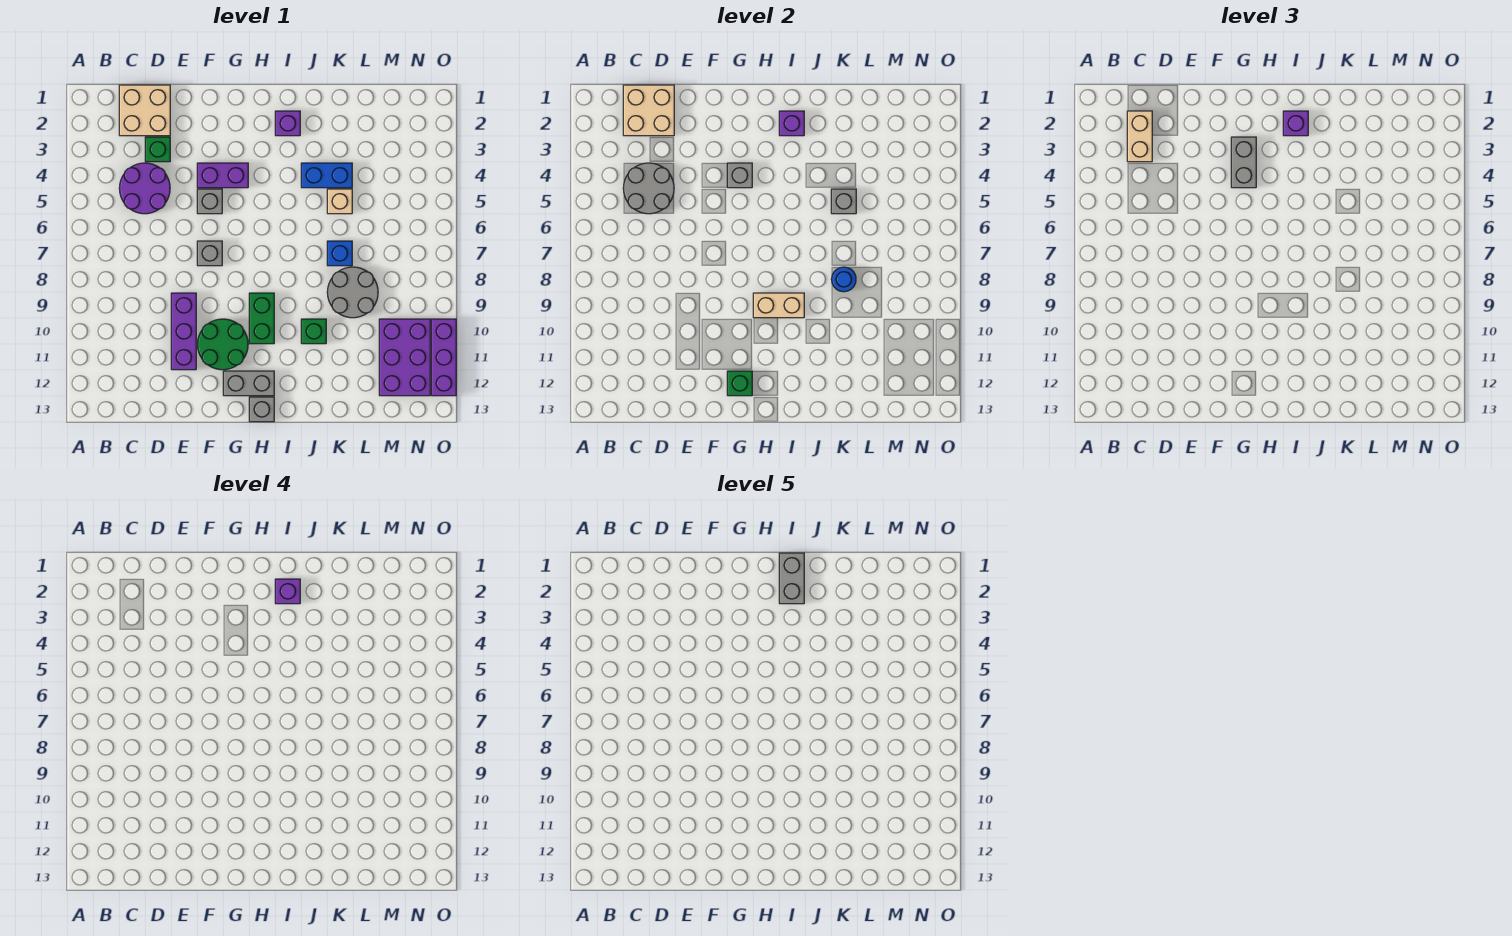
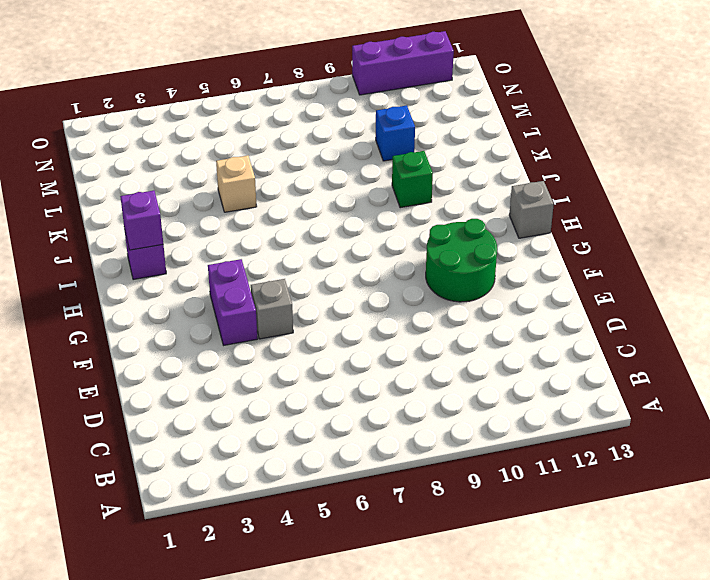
blue 1x1 brick [376,105,415,161] -> blue 1x1 brick moved to [327,241,352,266]
none -> tan 2x2 brick [119,85,170,136]
none -> purple 2x2 round brick [119,163,170,214]
none -> green 1x1 brick [145,137,170,162]
none -> purple 1x3 brick [171,293,196,370]

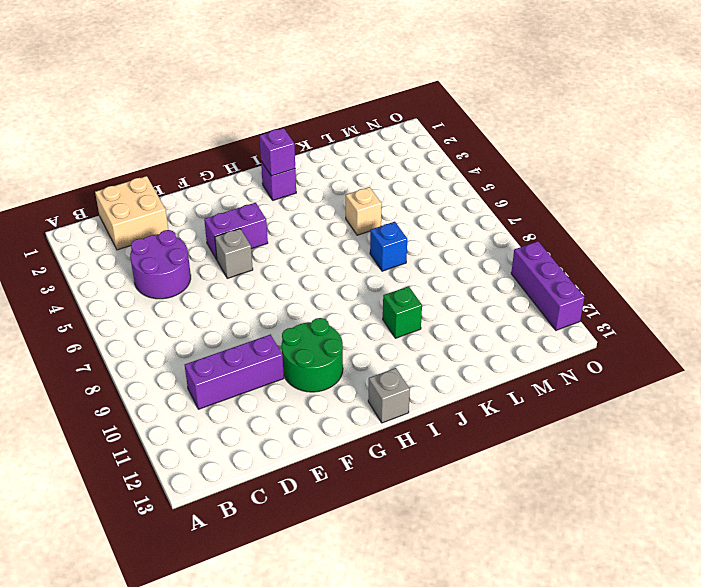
purple 1x3 brick [185,335,284,409] -> purple 1x3 brick turned to [171,293,196,370]
none -> green 1x1 brick [145,137,170,162]
none -> grey 1x1 brick [197,241,222,266]
none -> grey 1x2 brick [223,371,274,396]
none -> green 1x2 brick [249,293,274,344]

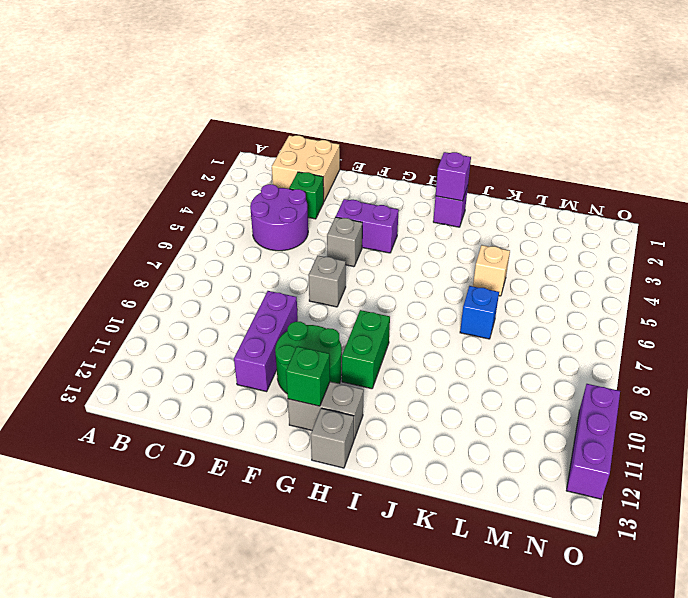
none -> blue 1x2 brick [301,163,352,188]
none -> green 1x1 brick [301,319,326,344]
none -> grey 2x2 round brick [327,267,378,318]
none -> purple 2x3 brick [379,319,430,396]

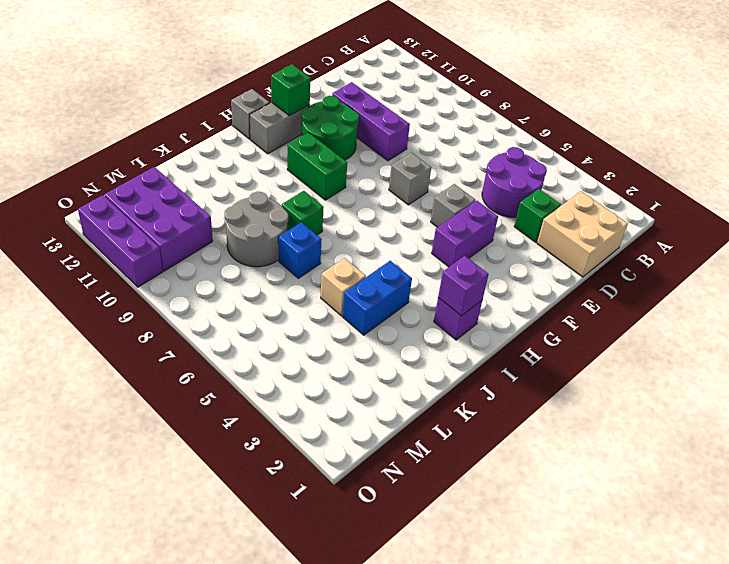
green 1x1 brick [282,191,324,235] -> green 1x1 brick moved to [301,319,326,344]
none -> tan 2x2 brick [623,85,674,136]
none -> grey 2x2 round brick [623,163,674,214]
none -> grey 1x1 brick [727,163,752,188]
none -> tan 1x2 brick [753,293,804,318]

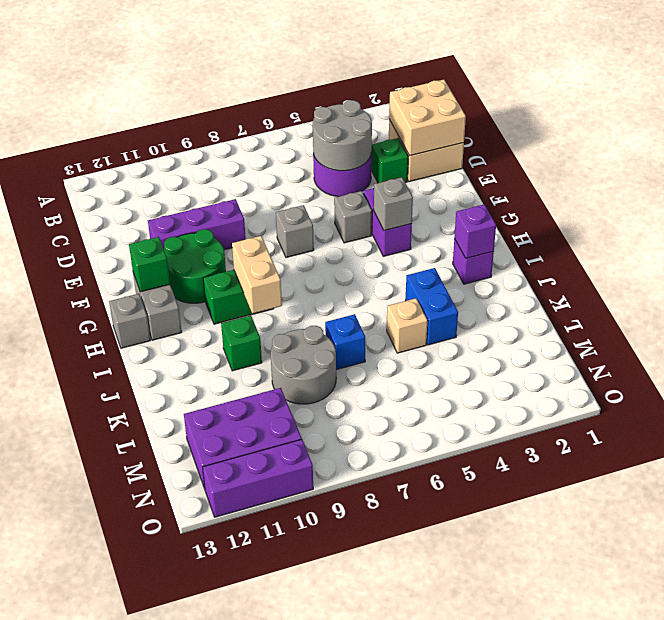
none -> grey 1x1 brick [831,189,856,214]
none -> blue 1x1 round brick [831,267,856,292]
none -> tan 1x2 brick [1127,111,1152,162]
none -> grey 1x2 brick [1231,137,1256,188]

